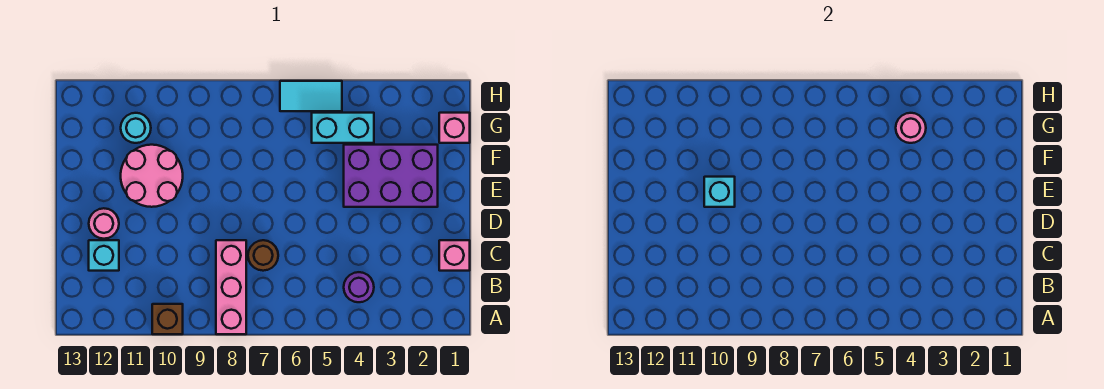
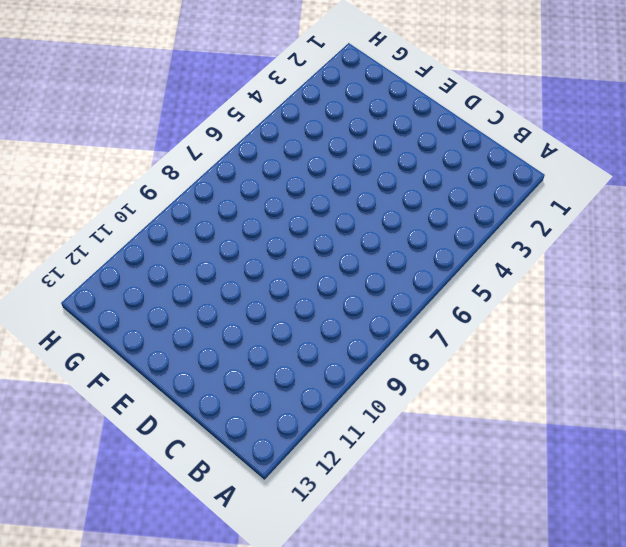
none -> pink 1x3 brick [216,240,246,334]
none -> brown 1x1 brick [152,304,183,334]
none -> purple 1x1 round brick [344,272,374,302]

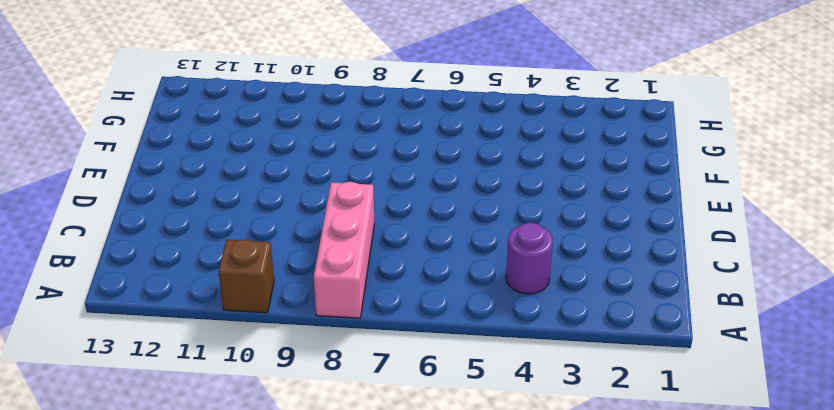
none -> pink 1x1 brick [439,240,470,271]
none -> brown 1x1 round brick [248,240,278,271]
none -> cyan 1x1 brick [89,240,119,271]

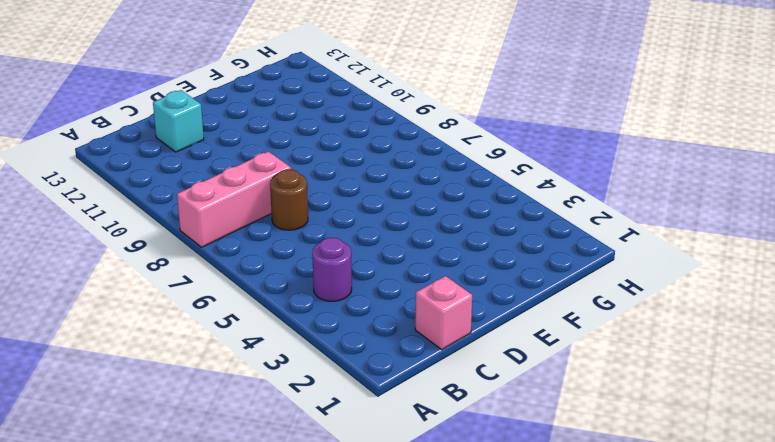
none -> brown 1x1 brick [152,304,183,334]
none -> pink 1x1 round brick [89,208,119,239]
none -> purple 2x3 brick [344,145,438,207]

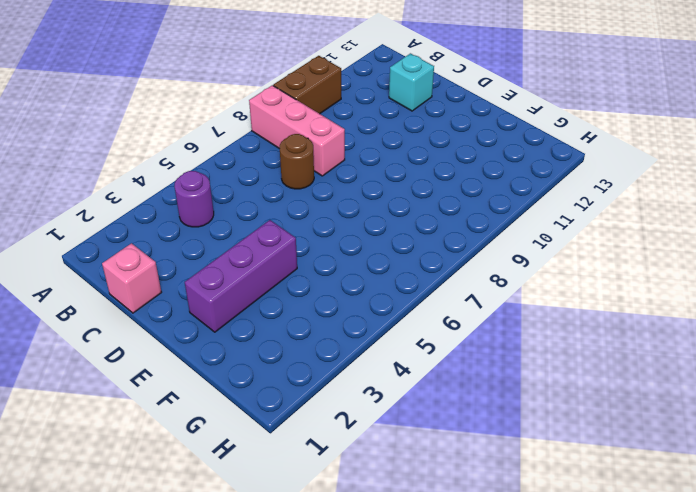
brown 1x2 brick [273,56,341,114] -> brown 1x1 brick [152,304,183,334]
purple 1x3 brick [185,220,297,332] -> purple 2x3 brick [344,145,438,207]
none -> pink 1x1 round brick [89,208,119,239]
none -> pink 2x2 round brick [121,145,183,207]
none -> pink 1x1 brick [439,113,470,143]

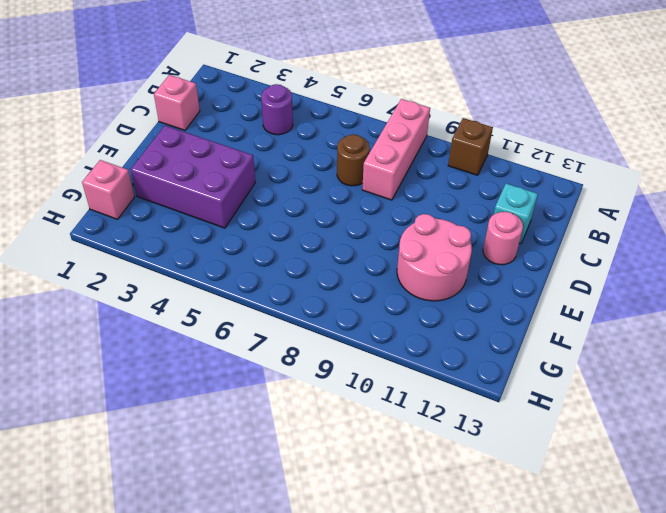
none -> cyan 1x2 brick [312,113,374,143]
none -> cyan 1x1 round brick [121,113,151,143]
none -> cyan 1x2 tile [280,81,342,111]

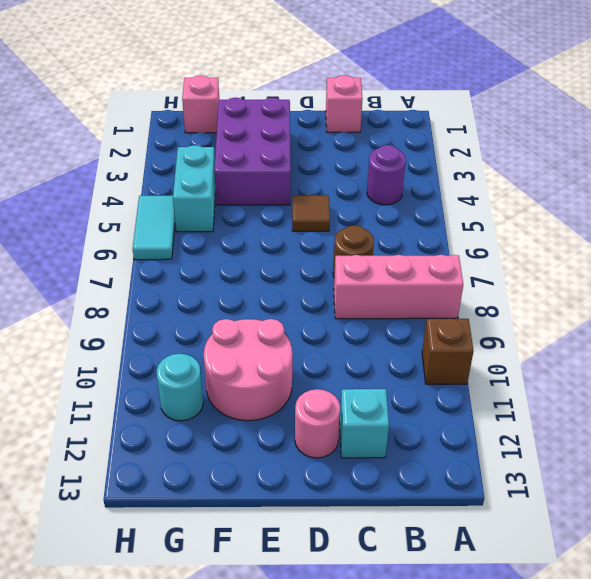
brown 1x1 tile [292,195,330,231] -> none
none -> cyan 1x1 brick [704,177,735,207]
none -> pink 1x1 round brick [896,113,926,143]

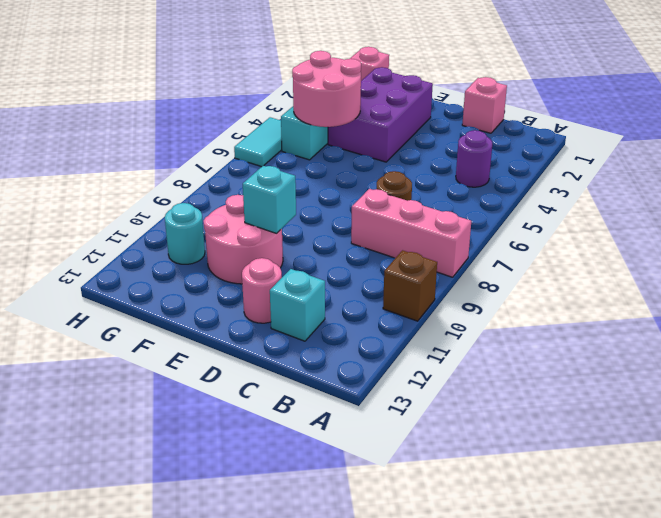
pink 2x2 round brick [292,51,361,127] -> pink 1x1 round brick [896,113,926,143]

